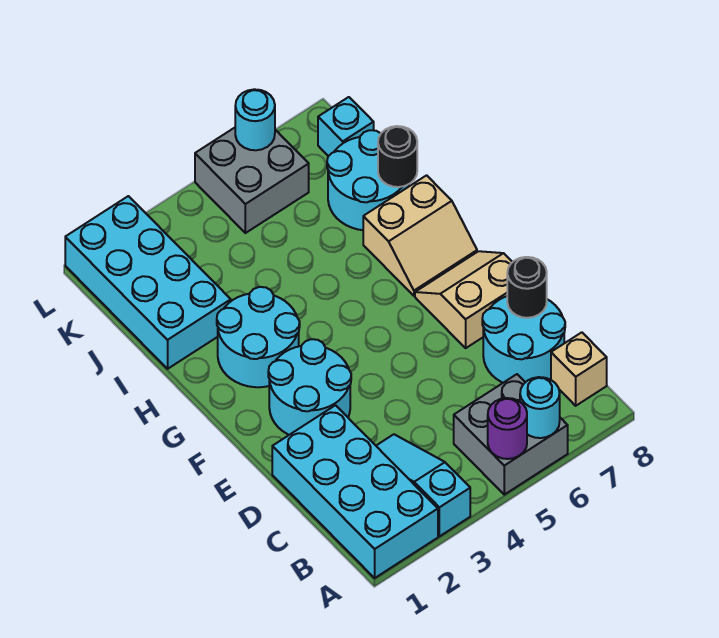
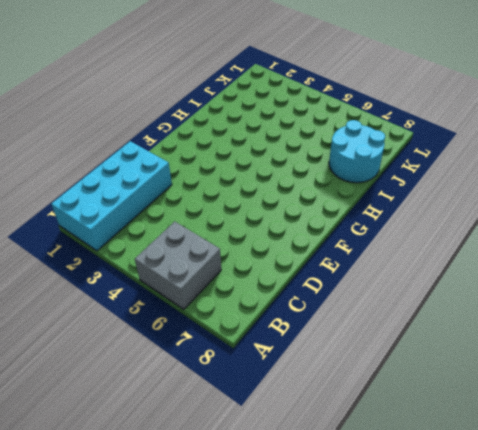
none -> cyan 1x3 slope [376,434,470,536]
none -> tan 1x1 brick [551,332,607,406]
none -> cyan 2x2 round brick [482,296,565,383]

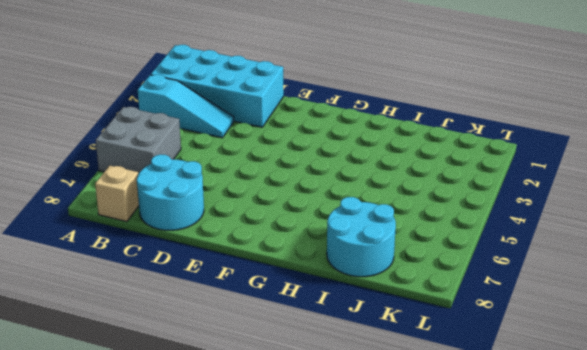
none -> cyan 2x2 round brick [268,339,351,435]
none -> tan 2x2 slope [415,251,512,348]
none -> cyan 2x2 round brick [217,287,300,387]

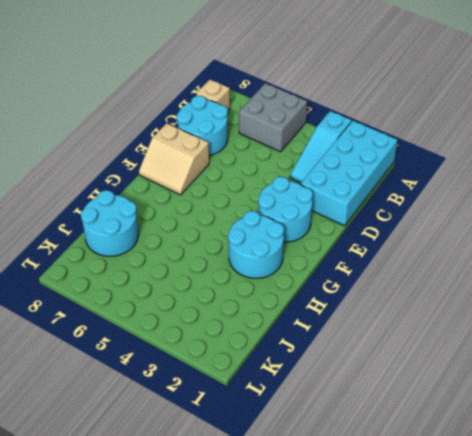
none -> tan 2x2 slope [363,175,477,296]
none -> cyan 2x4 brick [65,196,231,369]
none -> grey 2x2 brick [195,128,309,233]

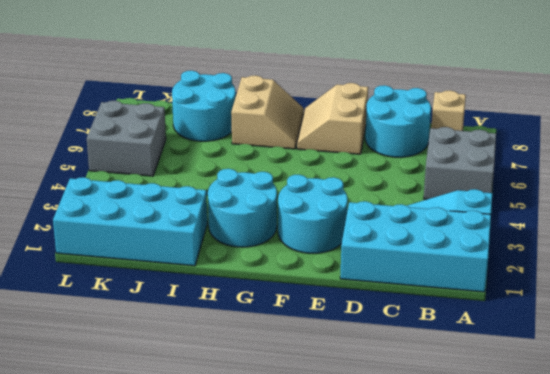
none -> cyan 1x1 brick [318,97,374,156]
none -> purple 1x1 round brick [488,398,527,459]
none -> cyan 1x1 round brick [520,377,560,438]

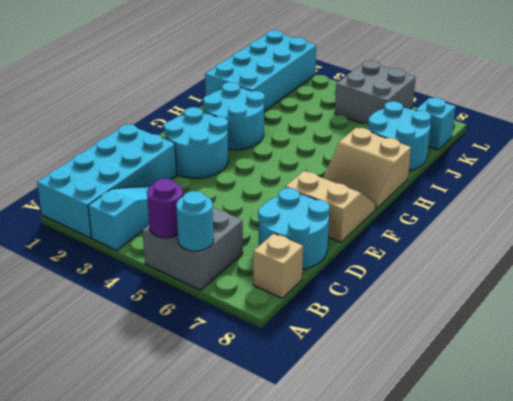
none -> black 1x1 round brick [507,257,547,318]
none -> black 1x1 round brick [378,126,417,187]
none -> cyan 1x1 round brick [235,89,275,150]

